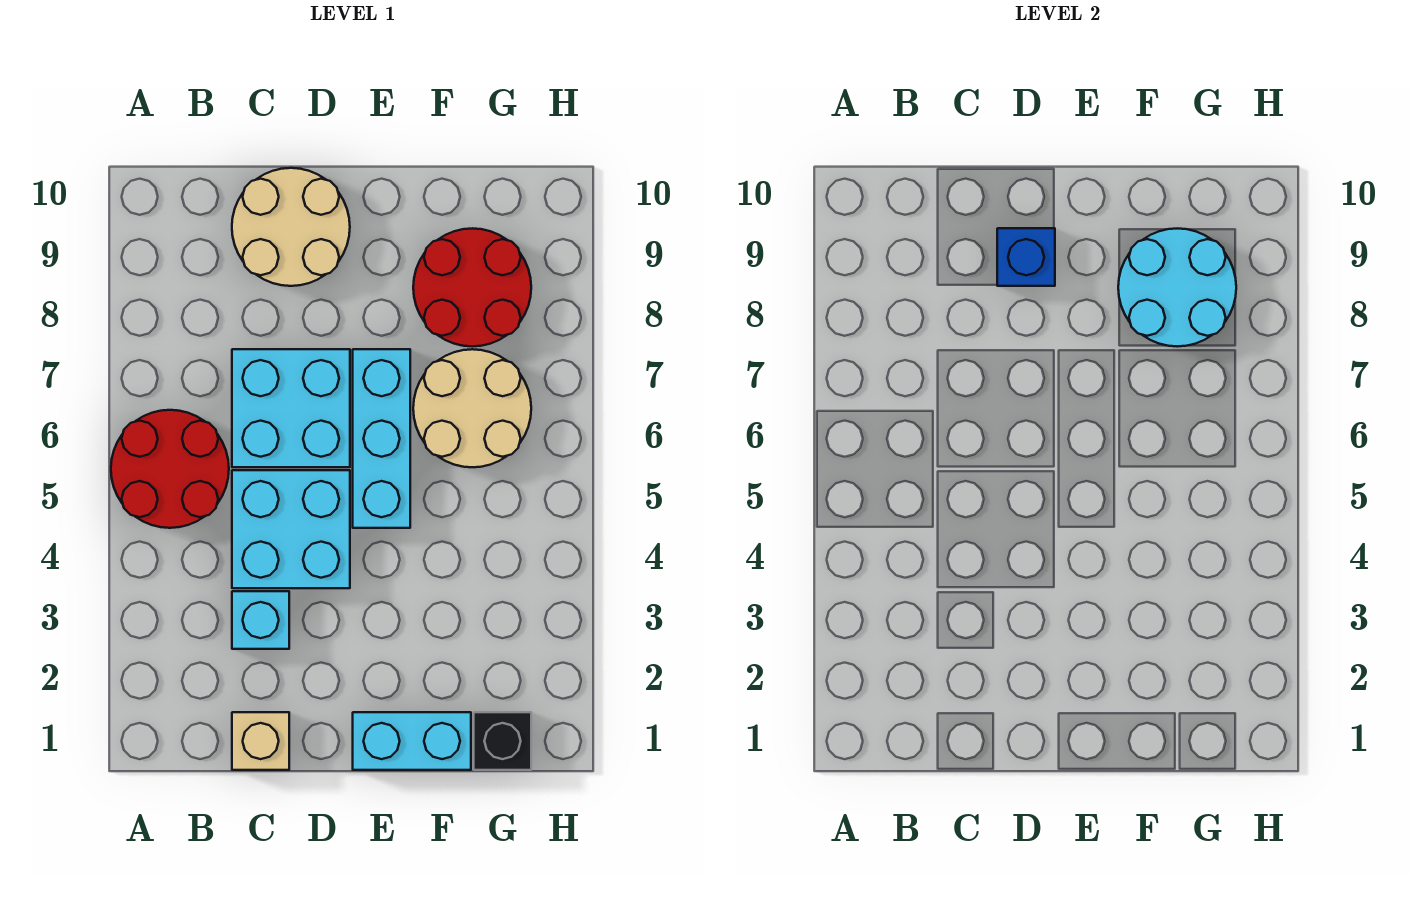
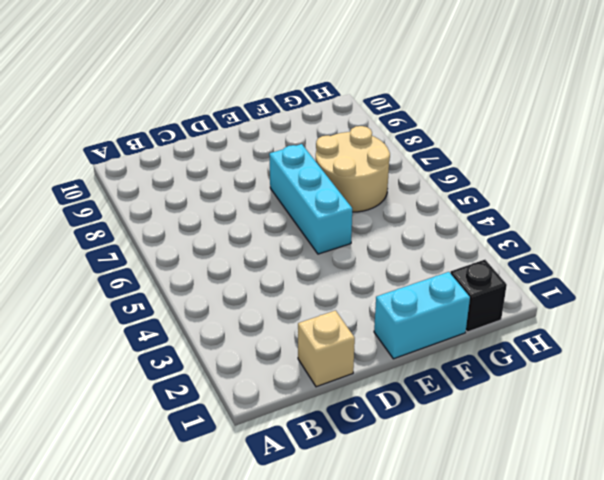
none -> red 2x2 round brick [111,410,229,528]
none -> cyan 1x1 brick [232,591,289,649]
none -> cyan 2x2 brick [232,470,350,588]

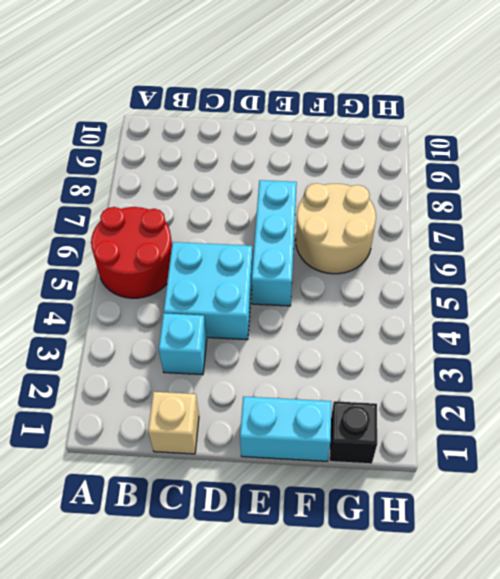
none -> cyan 2x2 brick [232,349,350,467]
none -> tan 2x2 round brick [232,168,350,286]
none -> red 2x2 round brick [413,228,531,347]

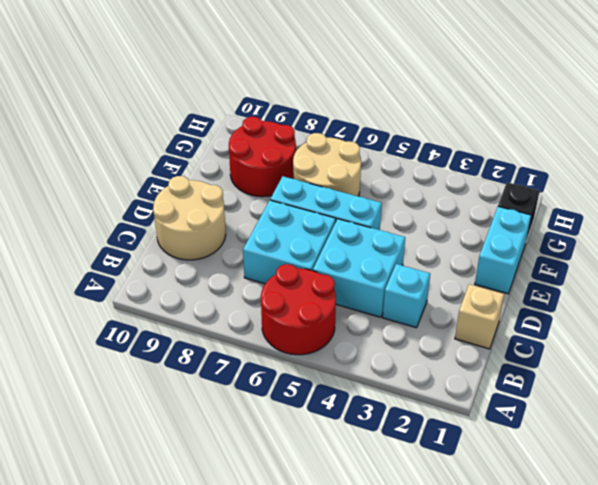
none -> blue 1x1 brick [997,228,1055,286]
none -> cyan 2x2 round brick [1118,228,1236,347]

